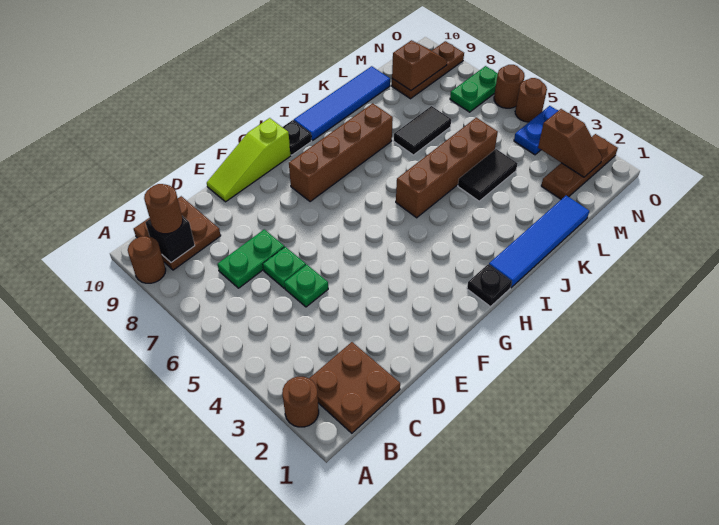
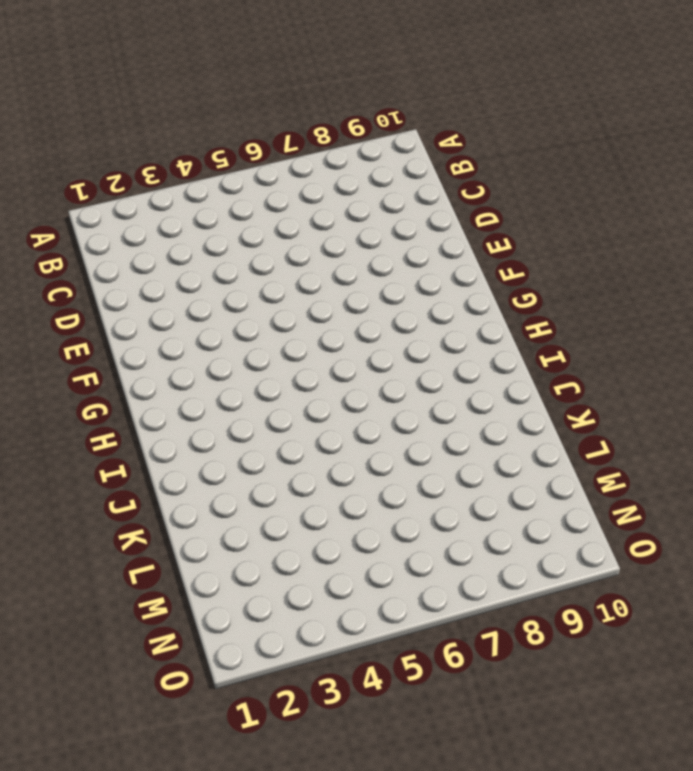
none -> brown 1x1 round brick [282,377,319,427]
none -> brown 1x1 round brick [128,236,166,283]
none -> brown 2x2 plate [309,342,400,433]

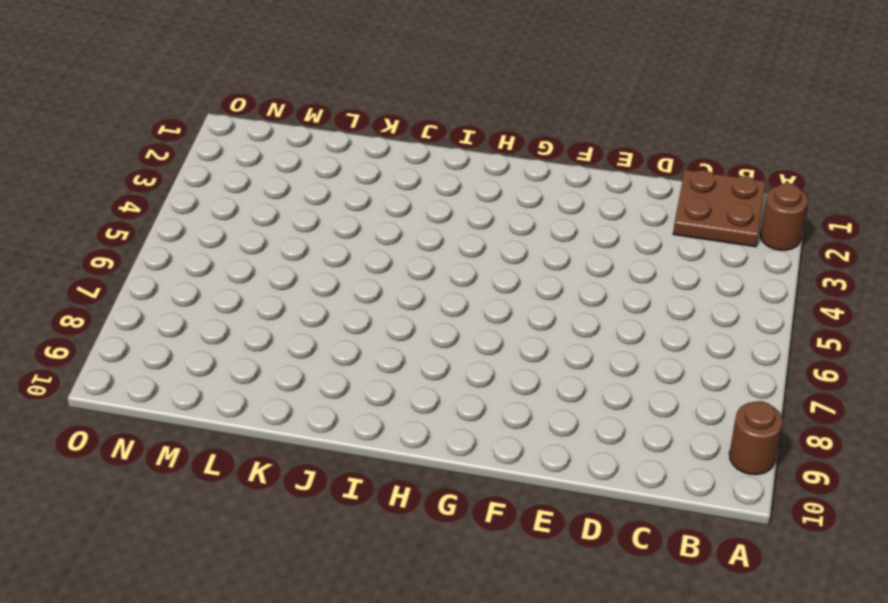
none -> brown 2x2 plate [134,196,221,270]
none -> green 1x2 plate [218,229,284,288]
none -> green 1x1 plate [284,265,328,307]

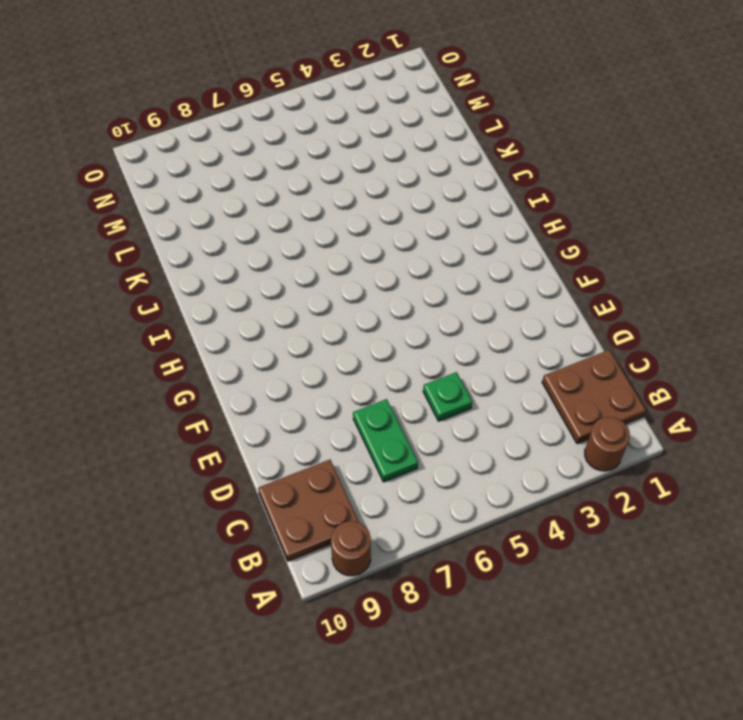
none -> green 1x1 plate [263,247,306,288]
none -> lime 1x3 slope [207,118,291,202]
none -> brown 1x4 brick [289,103,393,202]

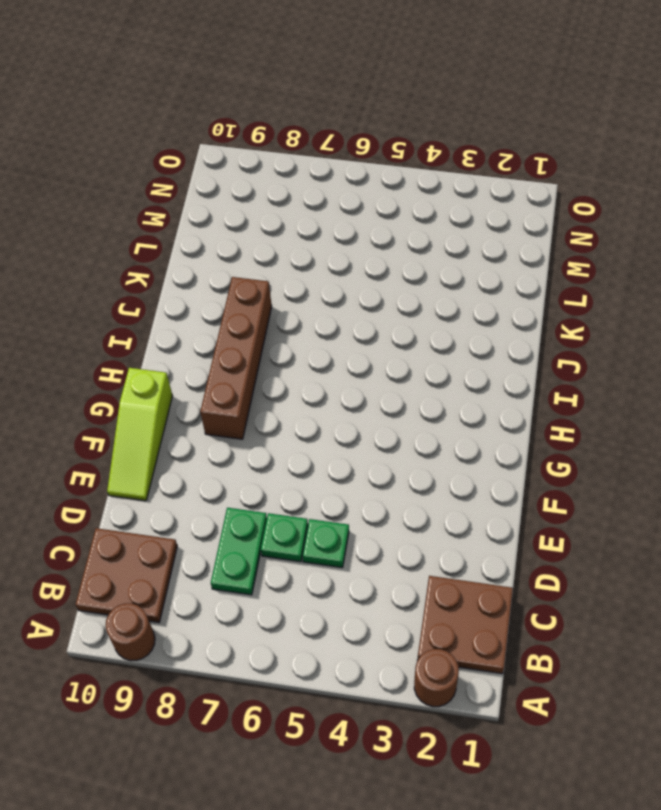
none -> black 1x1 plate [467,264,512,307]
none -> black 1x1 plate [283,120,311,155]
none -> blue 1x4 tile [489,195,589,288]

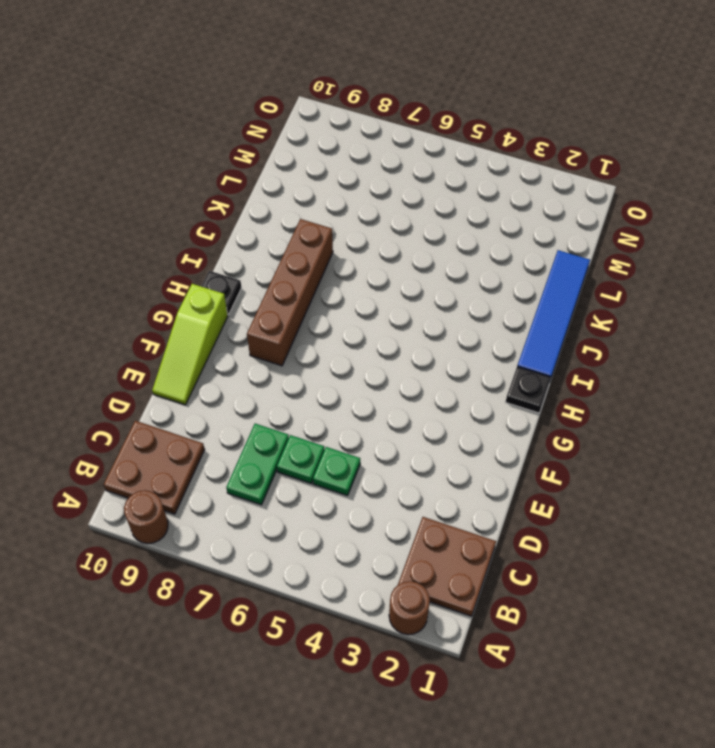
none -> brown 1x4 brick [396,118,498,218]
none -> blue 1x4 tile [294,66,390,141]
none -> black 1x2 tile [458,149,518,201]

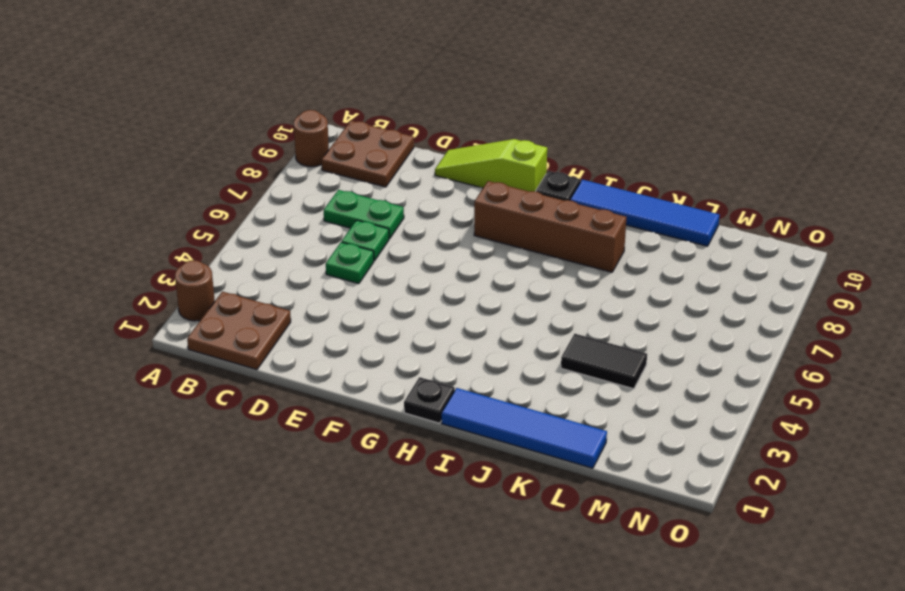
none -> brown 1x4 brick [396,118,498,218]
none -> black 1x2 tile [394,106,451,155]
none -> brown 1x3 plate [541,134,618,199]

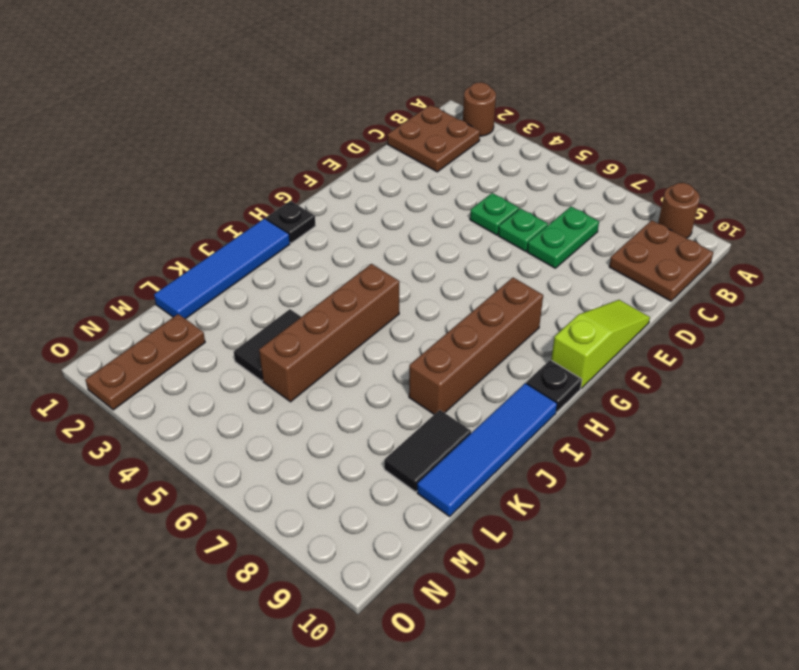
black 1x2 tile [384,410,471,492] -> black 1x2 tile moved to [394,106,451,155]
none -> brown 1x3 plate [392,41,464,99]
none -> blue 1x2 plate [514,106,559,155]
none -> green 1x2 plate [450,66,498,112]

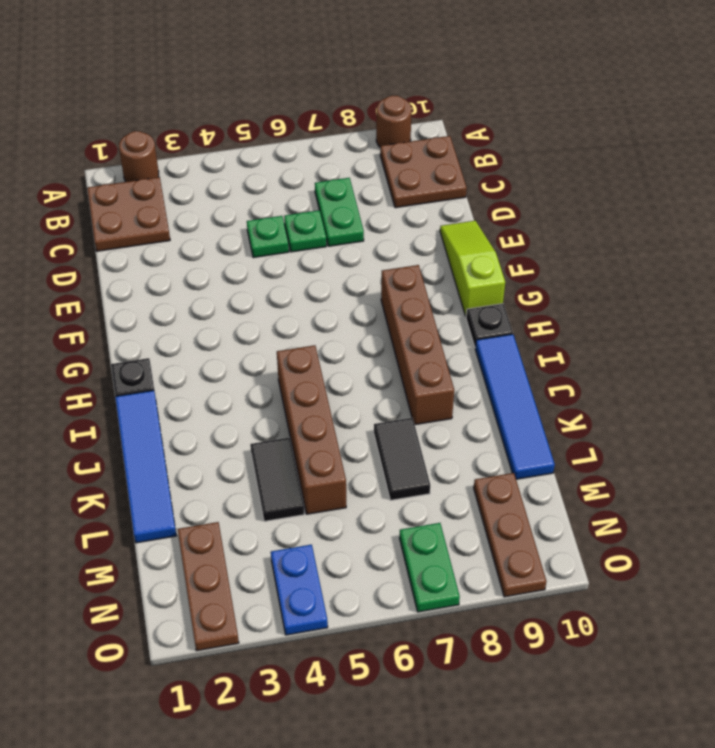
none -> brown 1x1 round brick [515,78,547,122]
none -> brown 1x1 round brick [494,65,525,108]
none -> black 1x1 brick [146,216,195,263]

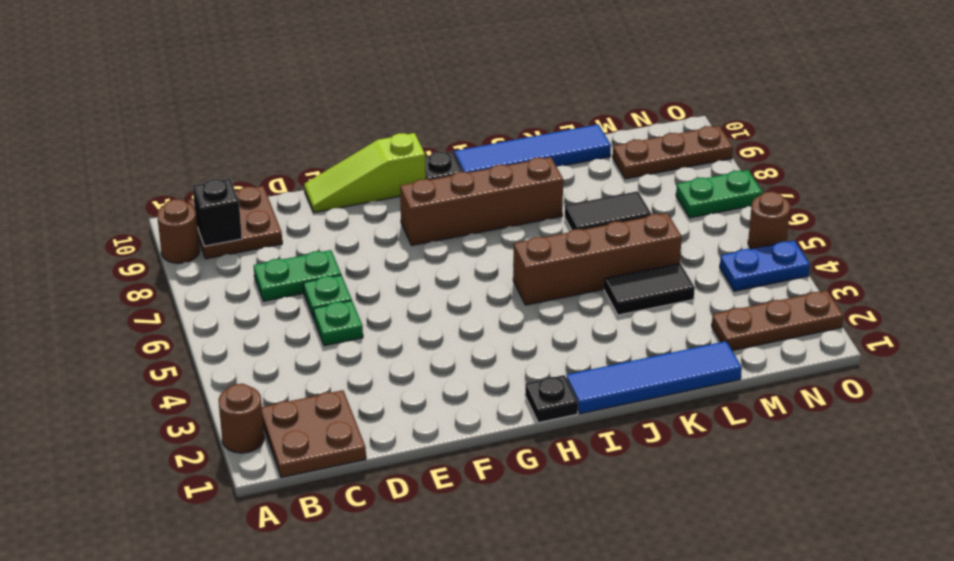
none -> brown 1x1 round brick [494,65,525,108]
none -> brown 1x2 slope [392,40,447,91]
none -> brown 1x2 slope [538,109,602,177]

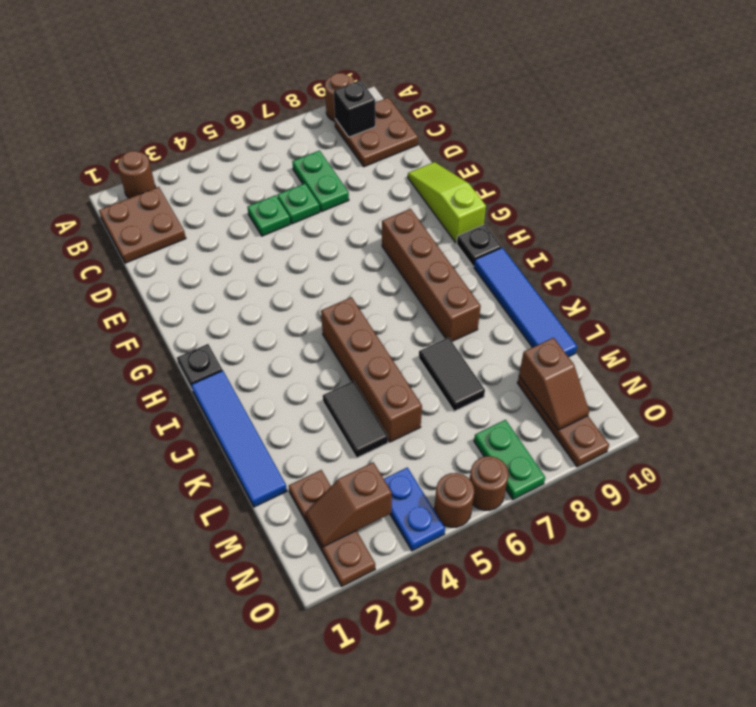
none -> brown 1x1 round brick [144,184,183,234]

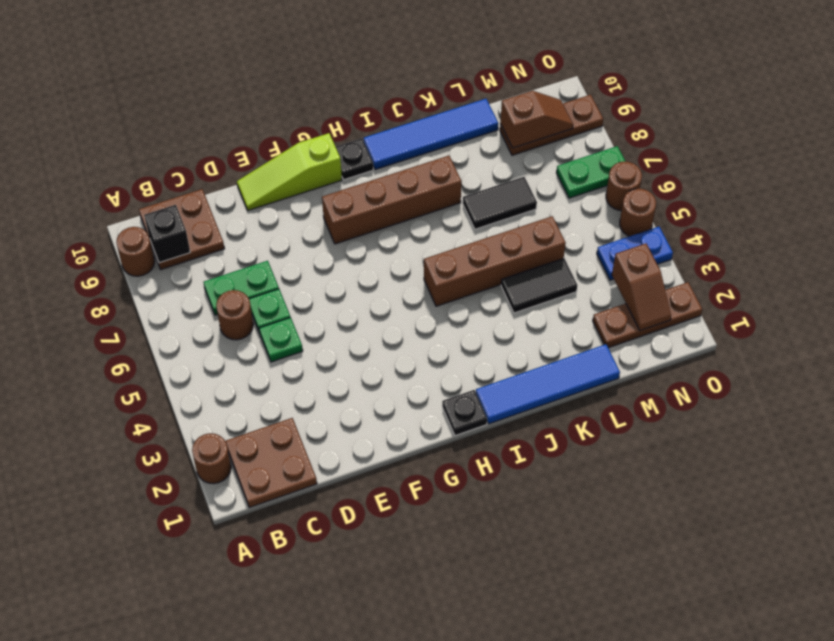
brown 1x1 round brick [216,290,253,340] -> brown 1x1 round brick moved to [144,184,183,234]

